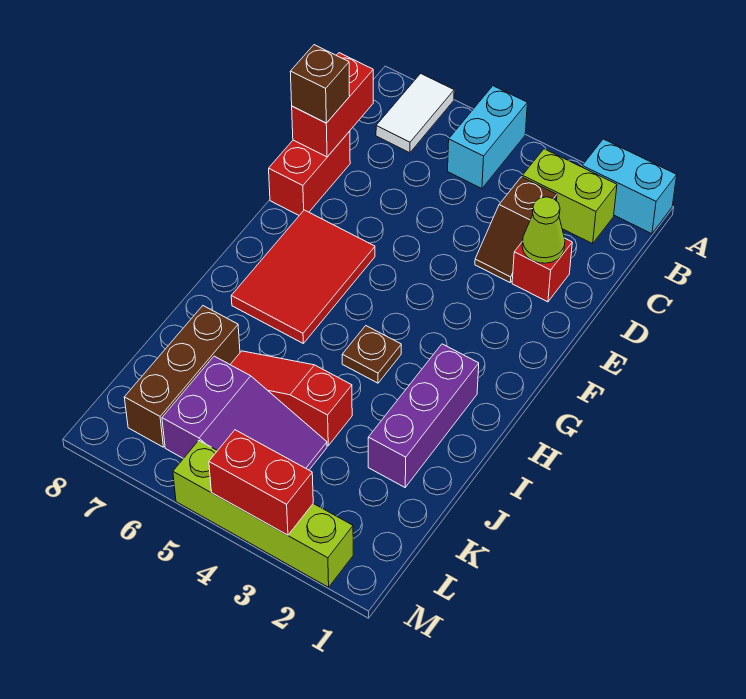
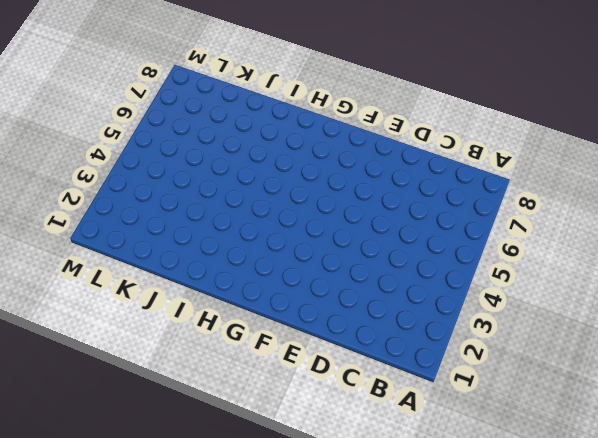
none -> cyan 1x2 brick [582,139,677,234]
none -> cyan 1x2 brick [448,86,527,189]
none -> white 1x2 tile [376,74,454,153]

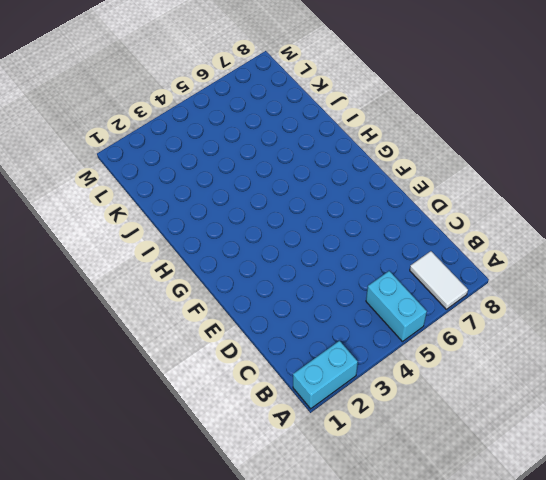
none -> lime 1x2 brick [522,149,617,244]
none -> brown 1x2 slope [475,177,557,282]
none -> red 1x1 brick [512,239,572,302]

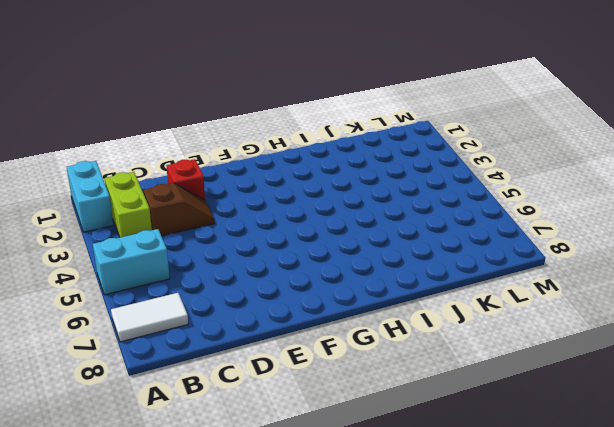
none -> red 1x2 brick [269,131,350,215]
none -> red 2x3 tile [231,210,375,343]
none -> purple 1x3 brick [368,344,479,487]

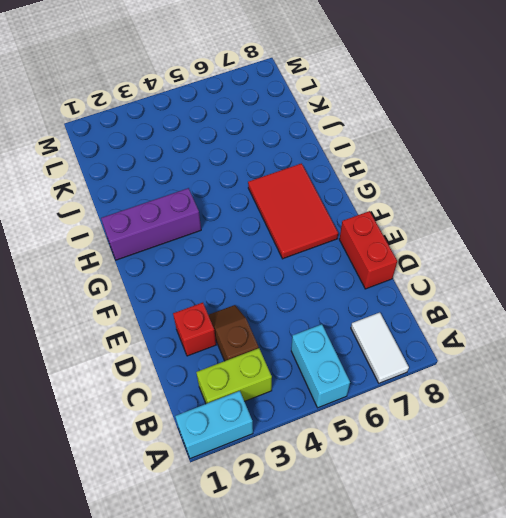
purple 1x3 brick [101,188,201,260] -> purple 1x3 brick turned to [368,344,479,487]
none -> brown 1x1 plate [342,326,401,383]
none -> red 1x3 slope [230,351,352,446]
none -> brown 1x3 brick [124,306,240,447]

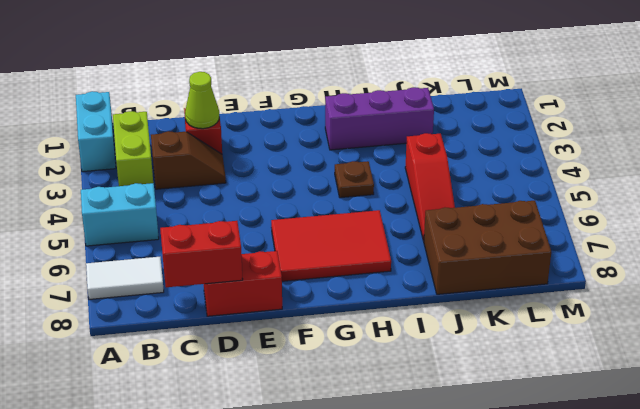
brown 2x3 brick [424,201,551,294] -> brown 1x3 brick [124,306,240,447]
none -> purple 2x3 slope [162,356,327,470]
none -> lime 1x4 brick [173,441,353,587]
none -> red 1x2 brick [209,430,313,535]

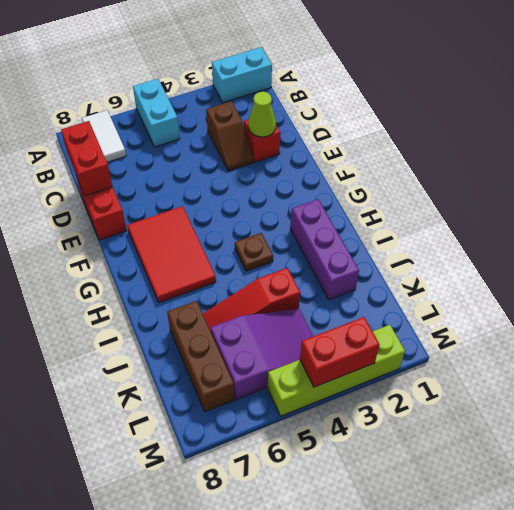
none -> lime 1x2 brick [522,149,617,244]
none -> brown 1x1 brick [290,45,350,123]

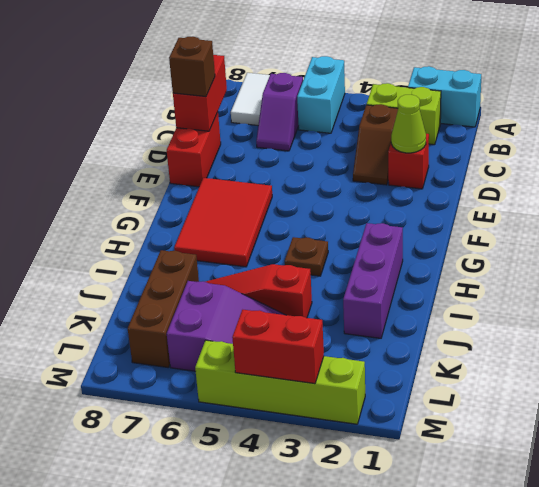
purple 1x2 slope [256,73,303,151] -> none

